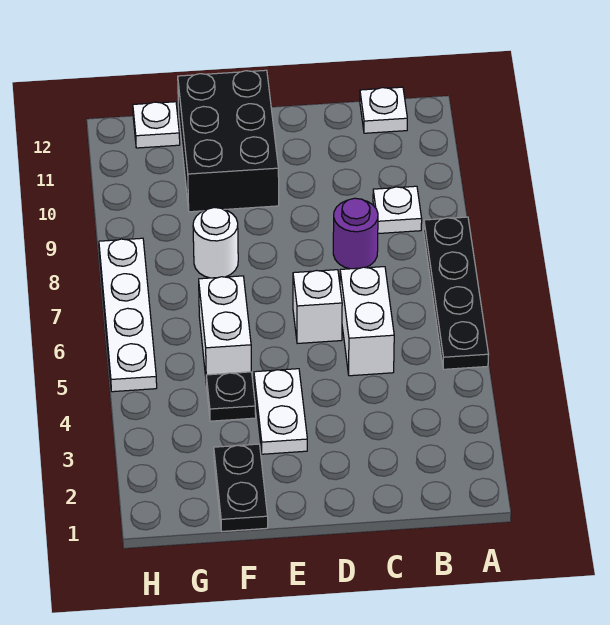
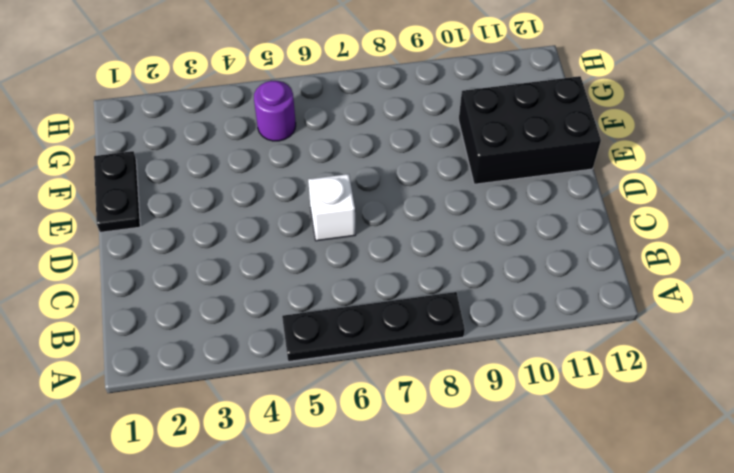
black 1x2 plate [94,151,140,232] -> black 1x2 plate turned to [214,444,268,531]
purple 1x1 round brick [254,81,296,141] -> purple 1x1 round brick moved to [333,198,378,269]
none -> white 1x1 plate [373,186,422,234]
none -> white 1x1 plate [360,87,407,133]
none -> white 1x2 brick [340,267,394,376]

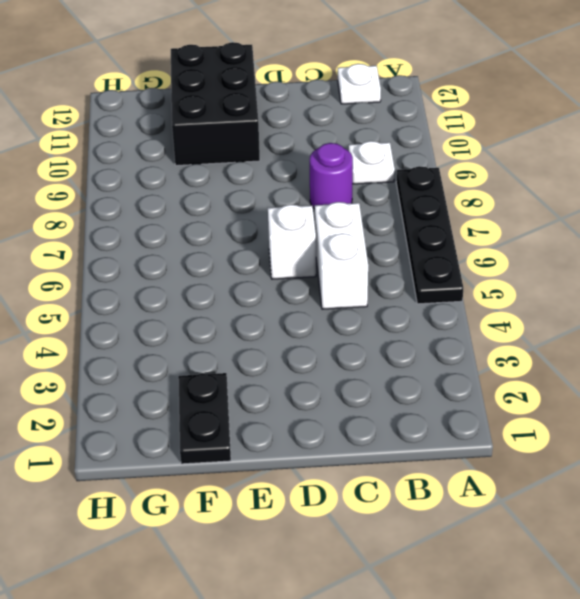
none -> white 1x2 plate [254,369,307,454]
none -> black 1x1 plate [206,372,256,421]
none -> white 1x2 brick [199,276,251,385]

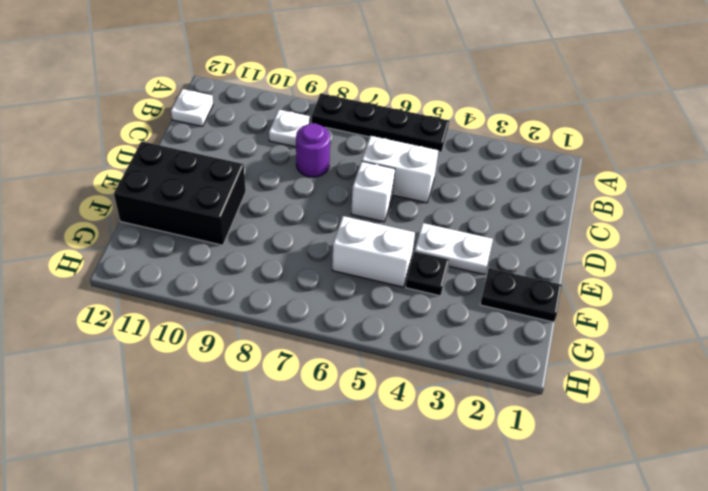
none -> white 1x1 round brick [193,207,238,278]
none -> white 1x1 plate [133,102,180,148]
none -> white 1x4 plate [99,238,157,392]

